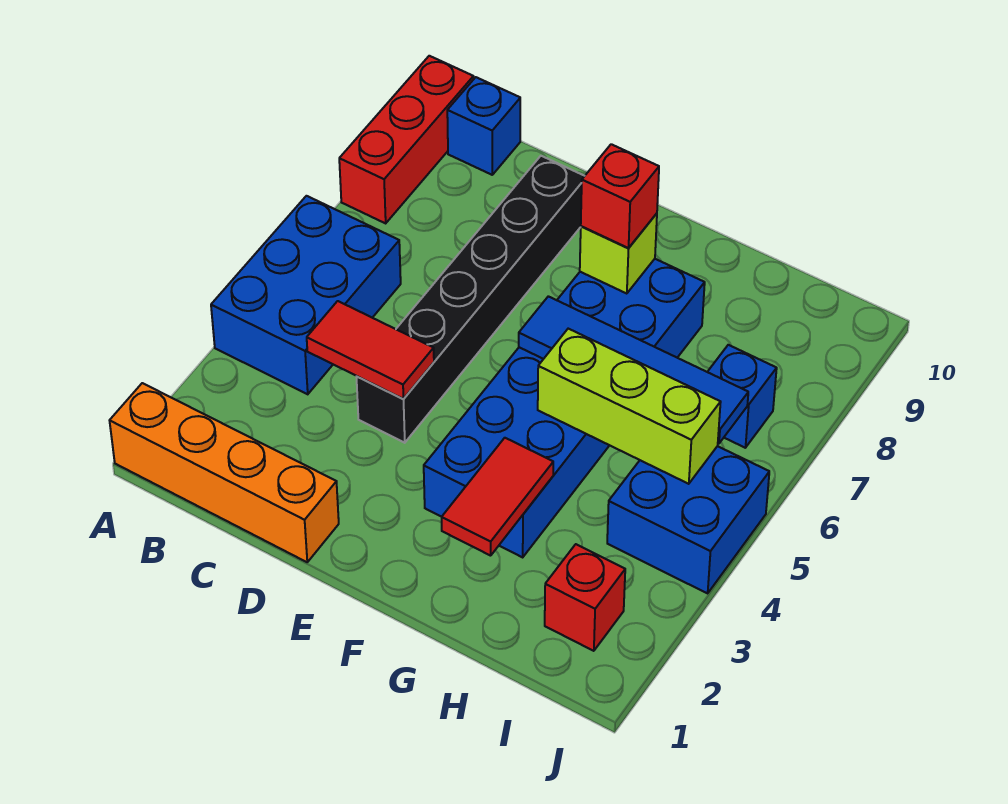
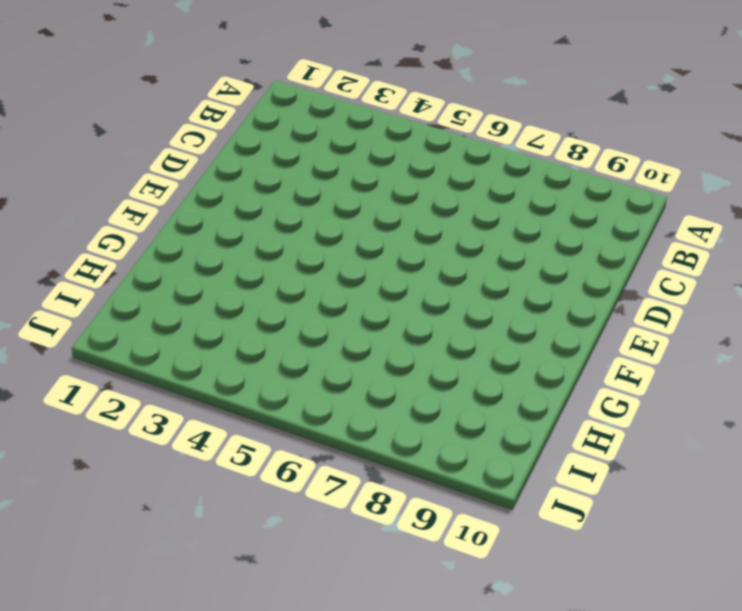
none -> orange 1x4 brick [110,383,339,562]
none -> blue 2x3 brick [211,196,401,394]
none -> red 1x3 brick [339,56,474,223]

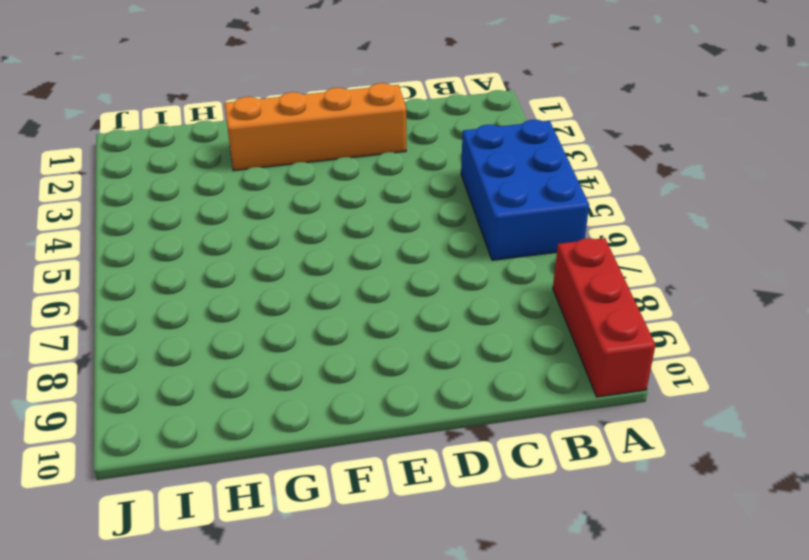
orange 1x4 brick [225,83,406,171] -> orange 1x4 brick moved to [110,383,339,562]
none -> blue 1x1 brick [447,77,520,175]
none -> black 1x6 brick [357,156,584,443]
none -> blue 2x6 brick [424,259,705,557]

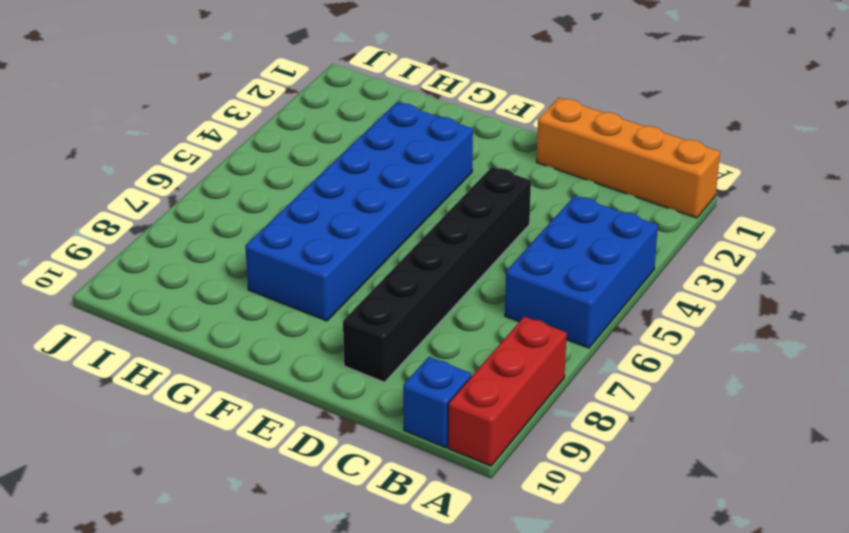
none -> red 1x1 brick [545,544,625,651]
none -> blue 2x2 brick [607,446,769,593]
none -> blue 1x1 brick [708,345,777,448]

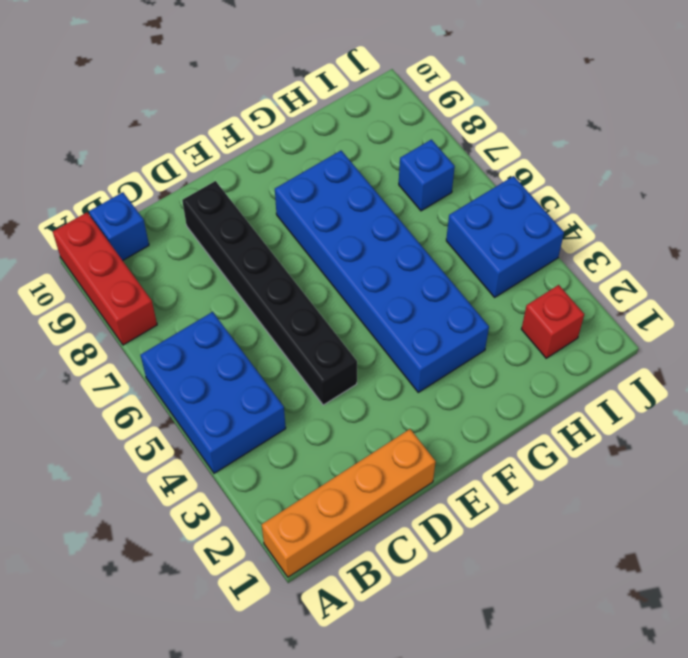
none -> red 1x2 tile [307,301,434,399]
none -> blue 1x4 tile [519,296,748,444]
none -> lime 1x1 brick [580,213,657,294]

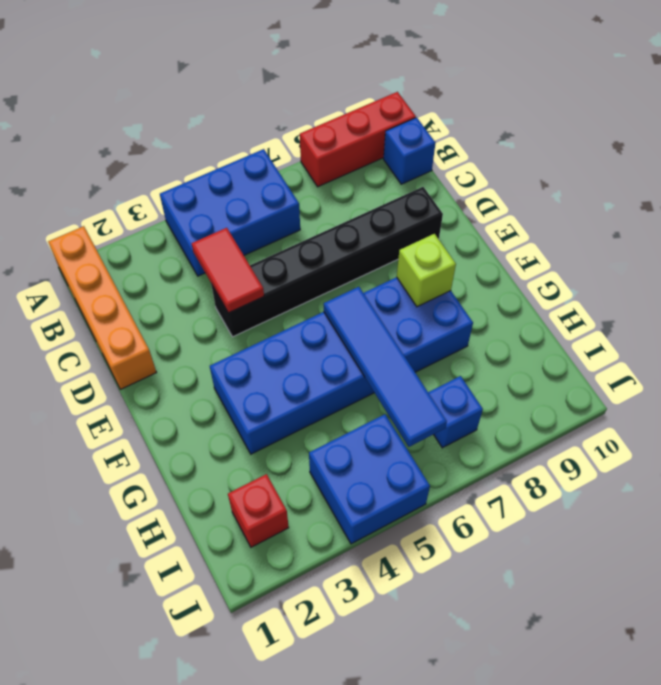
none -> red 1x2 tile [442,438,553,556]
none -> lime 1x3 brick [538,329,721,484]
none -> red 1x1 brick [581,144,659,248]

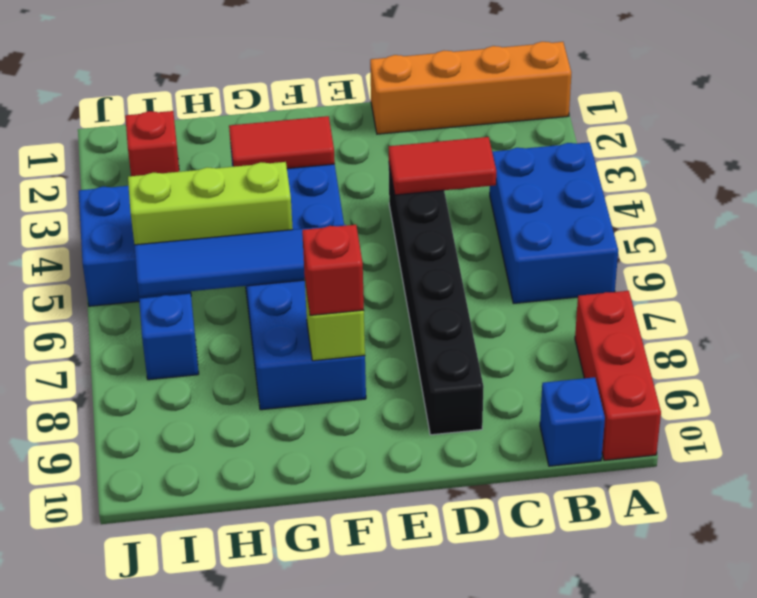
red 1x2 tile [229,116,335,169] -> red 1x2 tile turned to [442,438,553,556]

